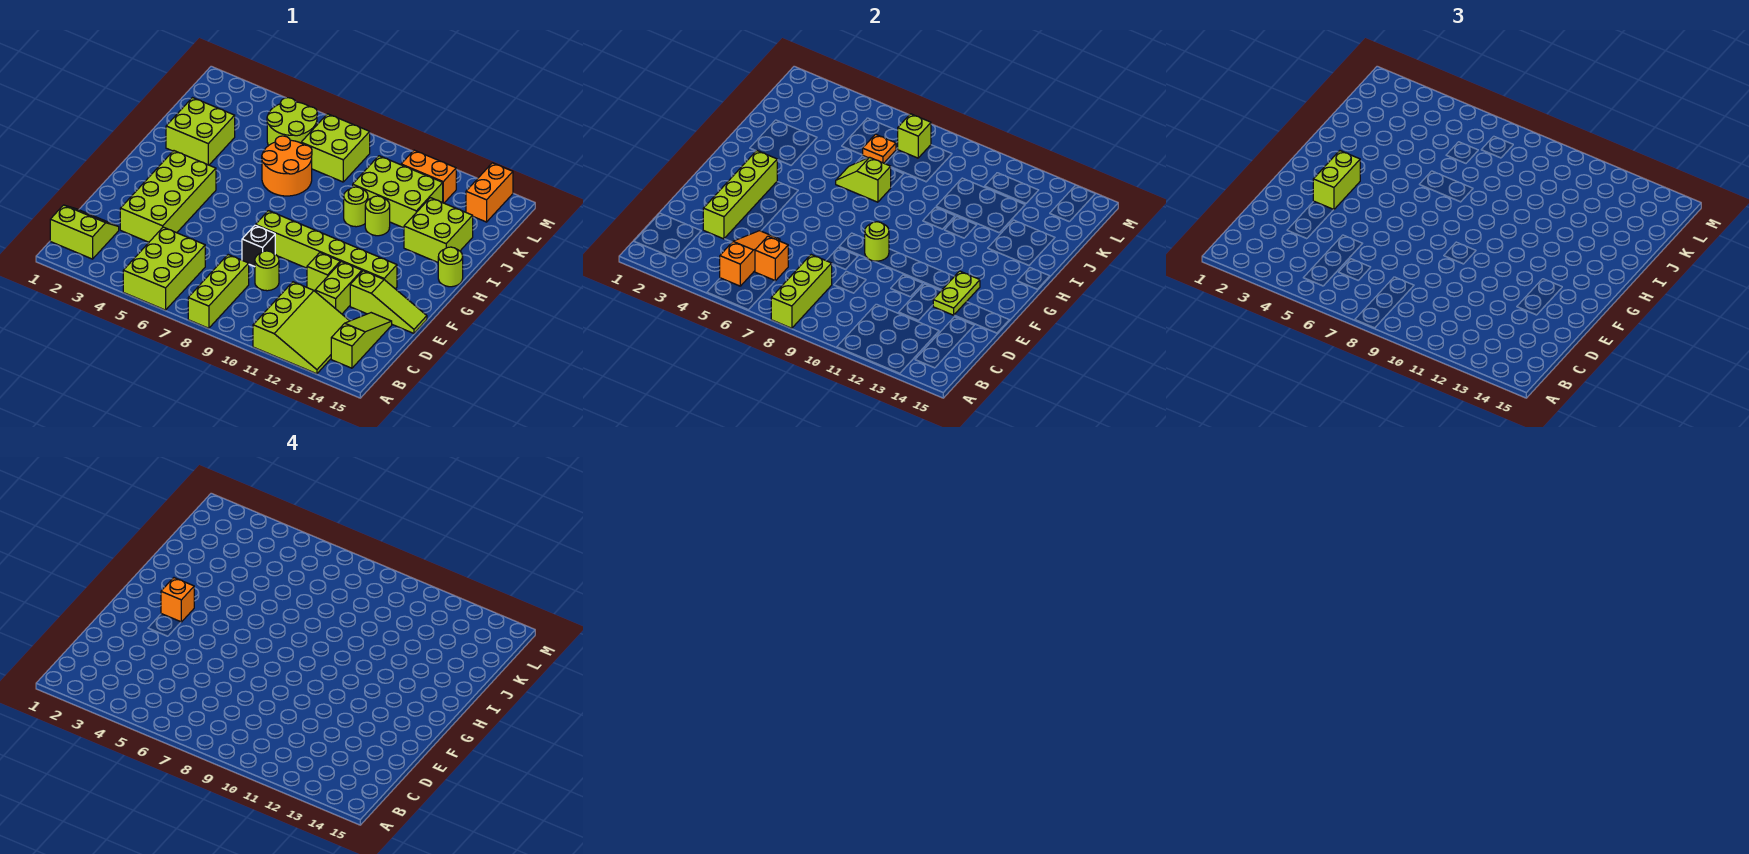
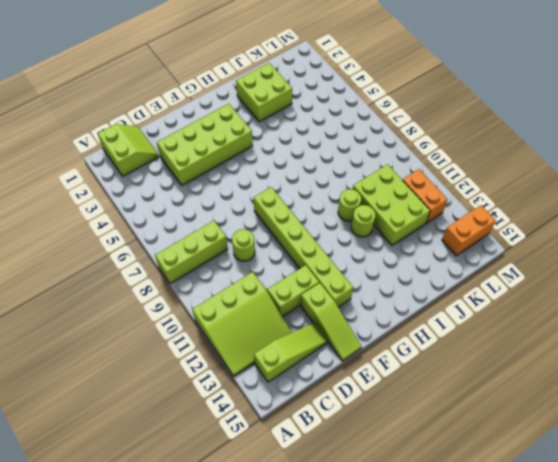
none -> lime 2x3 brick [123,227,205,310]
none -> black 1x1 brick [242,225,275,267]
none -> lime 1x1 brick [307,253,340,291]
none -> lime 1x1 round brick [438,247,463,287]

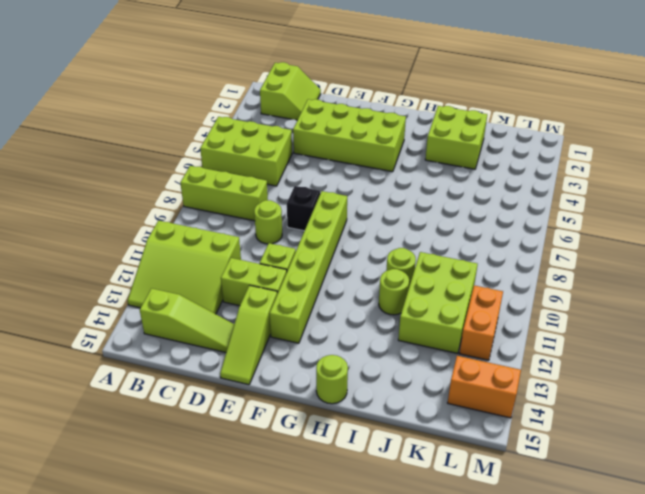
none -> orange 2x2 round brick [262,136,312,196]
none -> lime 2x2 brick [404,198,473,262]
none -> lime 2x2 round brick [267,98,317,146]
none -> lime 2x2 brick [301,114,370,182]

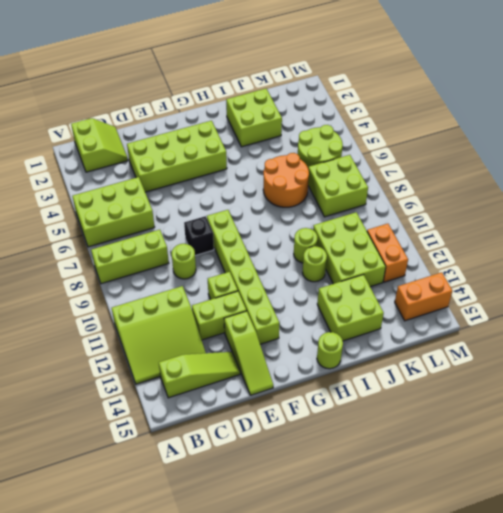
none -> lime 1x3 brick [771,255,832,328]
none -> orange 1x3 slope [720,231,780,286]
none -> orange 1x1 brick [755,236,788,281]
none -> lime 1x4 brick [703,151,777,239]

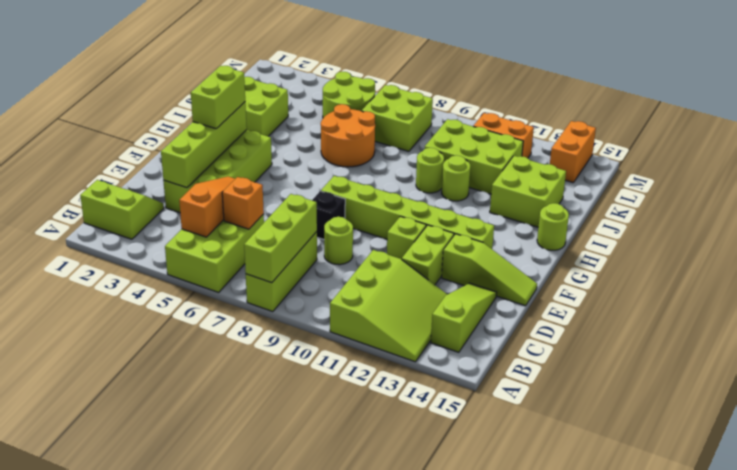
none -> lime 1x2 plate [933,271,980,315]
none -> lime 1x1 round brick [865,222,889,261]
none -> lime 1x2 slope [836,157,891,202]
none -> orange 1x1 plate [863,134,896,163]

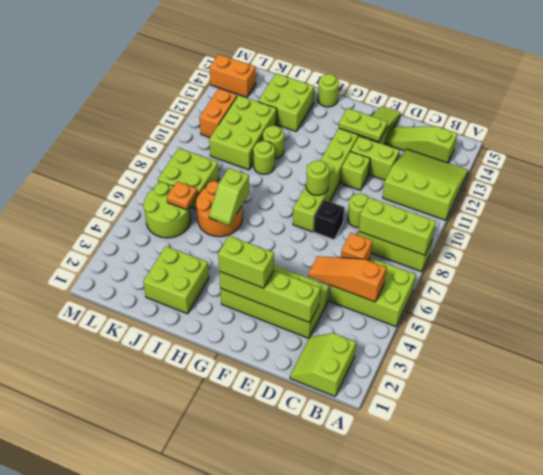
none -> lime 1x1 brick [898,114,931,158]
none -> orange 1x1 brick [161,578,194,622]

